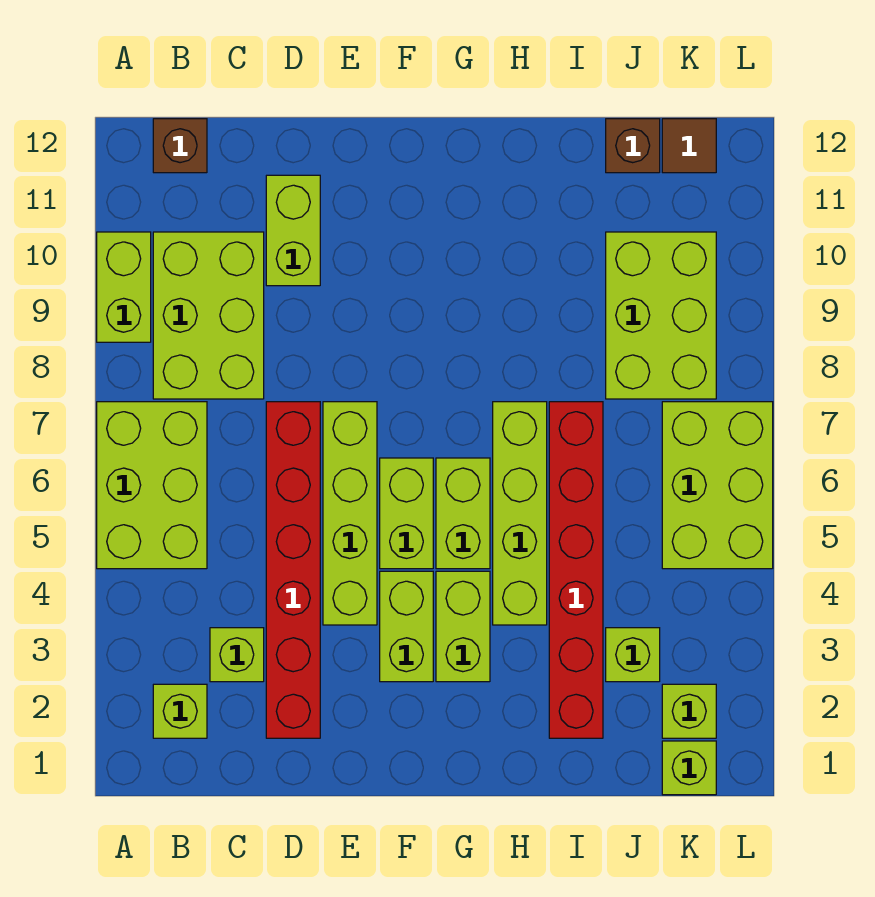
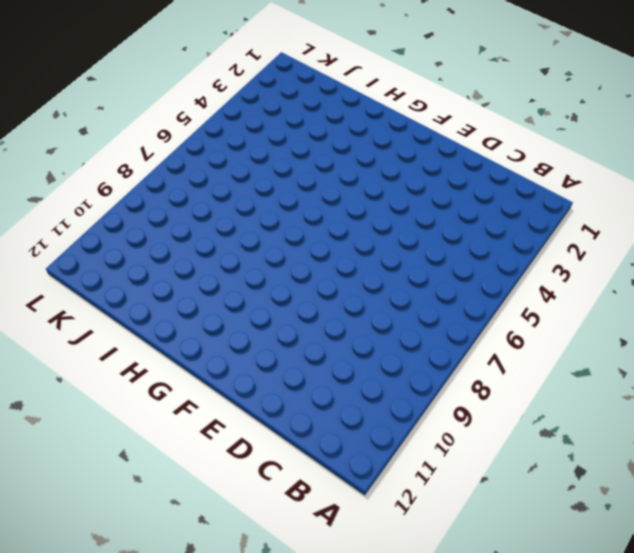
none -> lime 2x3 brick [97,402,207,569]
none -> lime 1x2 brick [97,232,151,342]
none -> lime 1x1 brick [153,684,207,738]

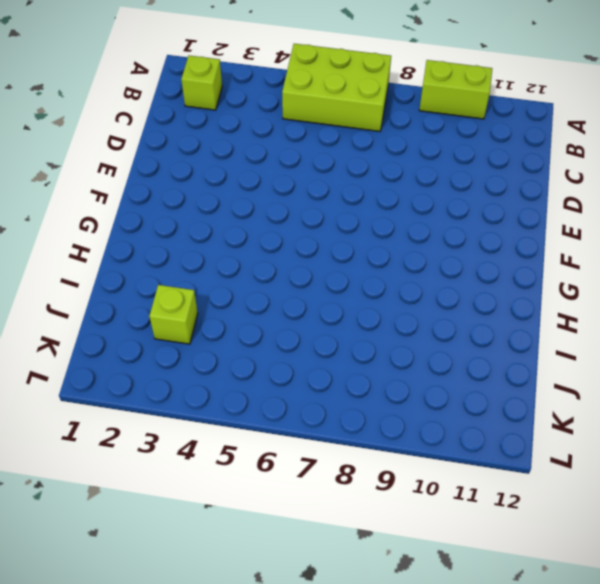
none -> lime 2x3 brick [153,232,264,399]
none -> brown 1x1 brick [153,119,207,173]
none -> lime 1x1 brick [210,628,264,682]

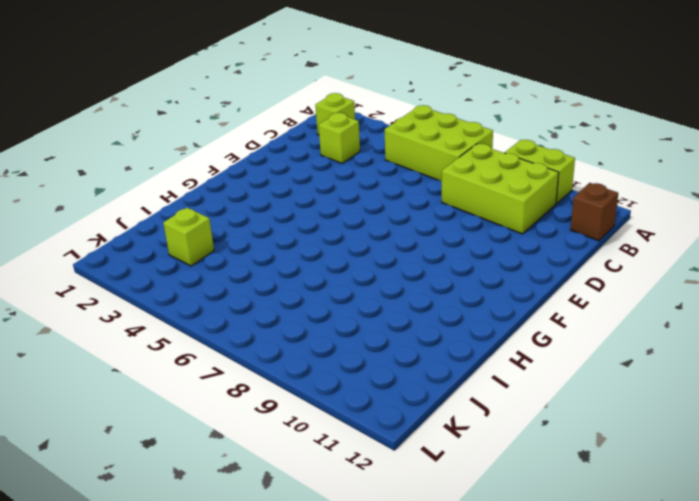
none -> red 1x6 brick [266,402,320,738]
none -> lime 1x2 brick [266,175,320,286]
none -> lime 1x4 brick [323,402,377,625]

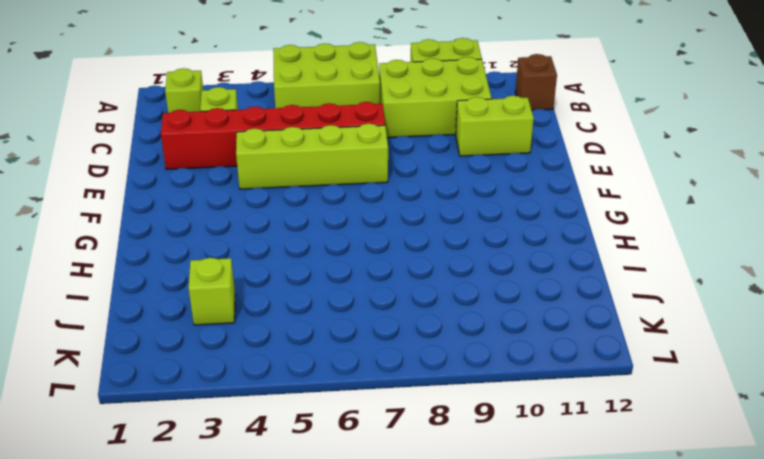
none -> lime 1x2 brick [380,571,433,682]
none -> lime 1x2 brick [380,458,433,569]
none -> lime 1x2 brick [436,571,490,682]

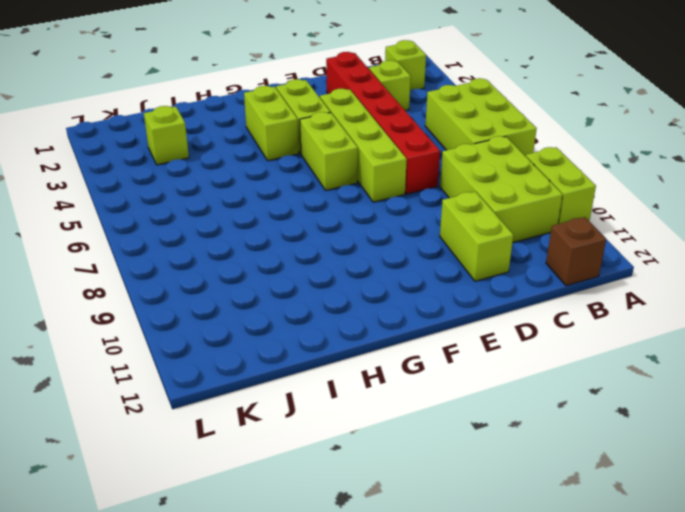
none -> lime 1x2 brick [436,458,490,569]
none -> lime 1x4 brick [493,402,547,625]
none -> red 1x6 brick [549,402,603,738]

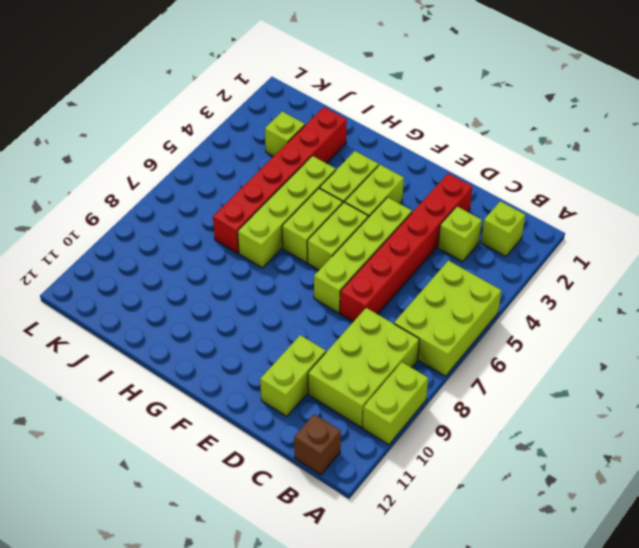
none -> lime 2x3 brick [606,232,716,399]
none -> brown 1x1 brick [606,119,660,173]
none -> lime 1x1 brick [662,741,716,795]

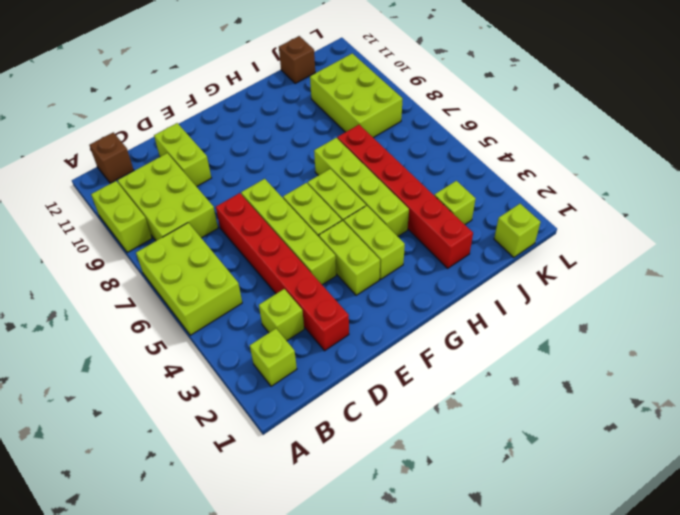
none -> lime 1x1 brick [662,684,716,738]
none -> lime 2x3 brick [662,402,773,569]
none -> brown 1x1 tile [662,119,716,173]

